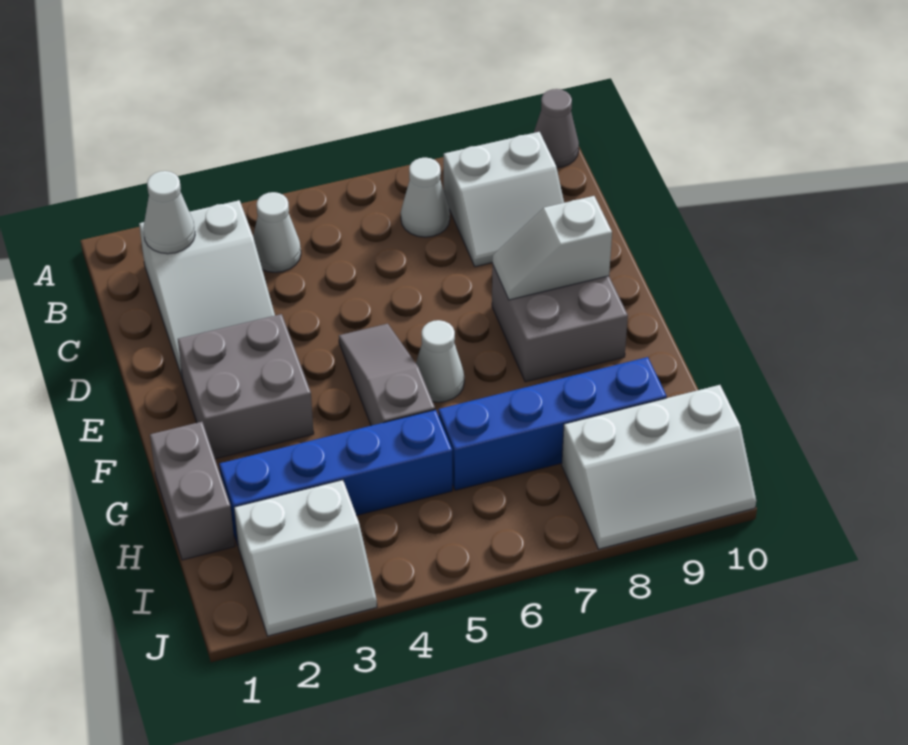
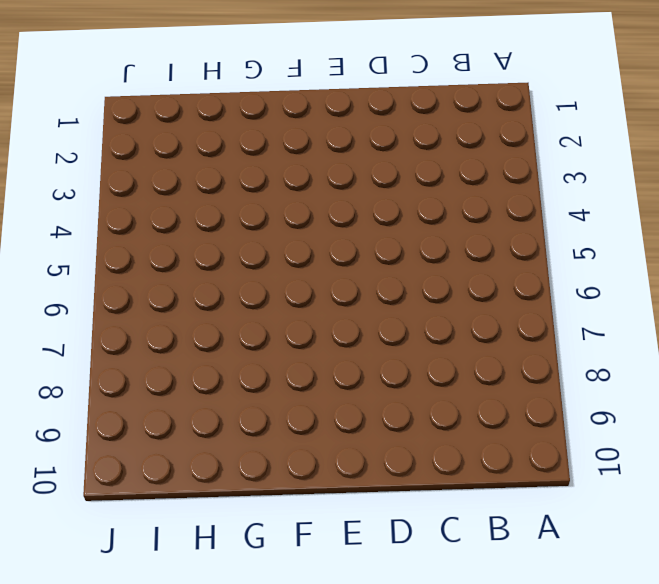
none -> grey 1x1 cone [534,89,579,167]
none -> white 2x3 slope [139,200,275,377]
none -> white 1x1 cone [253,192,301,272]

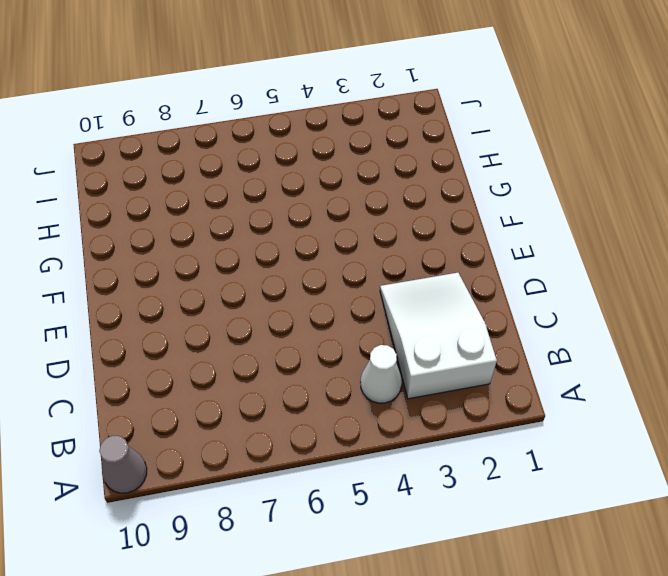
none -> white 1x1 cone [401,158,450,237]
none -> white 2x2 slope [444,132,564,267]
none -> grey 2x2 brick [178,314,314,459]

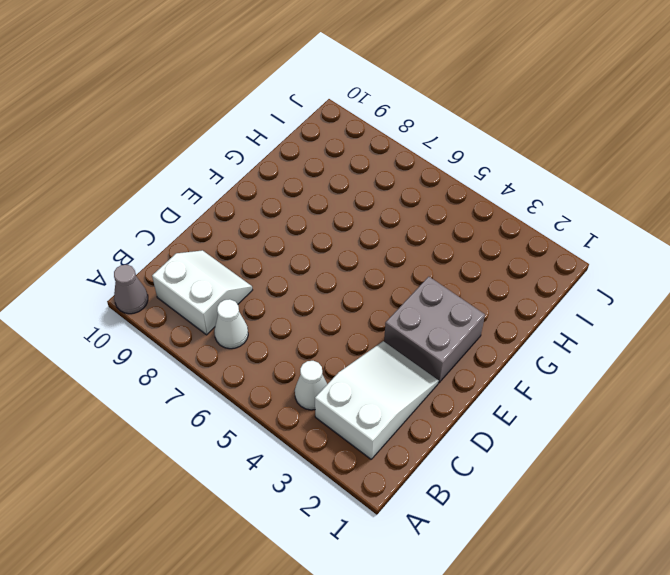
none -> grey 1x3 slope [339,324,435,426]
none -> grey 2x2 brick [492,266,628,382]
none -> white 1x1 cone [416,320,464,402]

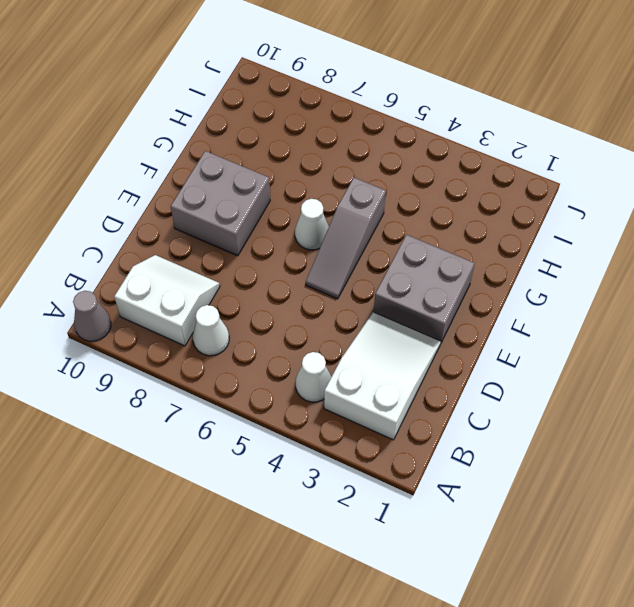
none -> grey 1x2 brick [150,422,235,560]
none -> blue 1x4 brick [219,410,452,546]
none -> blue 1x4 brick [438,357,667,490]

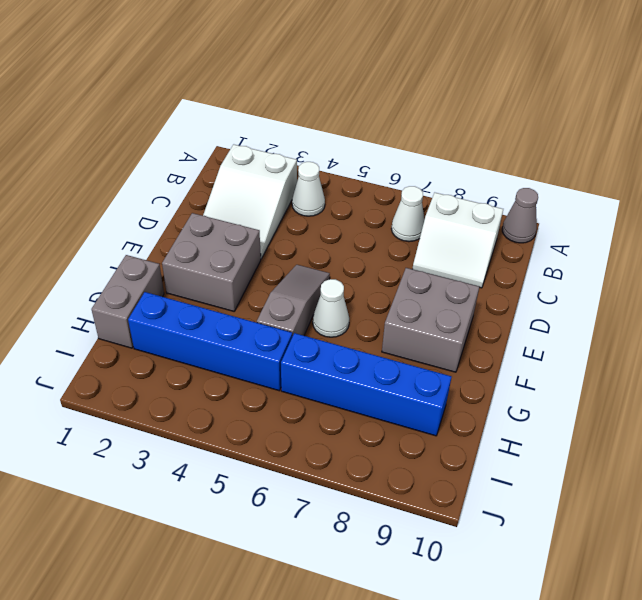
none -> white 2x2 slope [234,480,377,636]
none -> white 2x3 slope [562,385,756,549]
none -> white 1x1 cone [143,171,195,254]

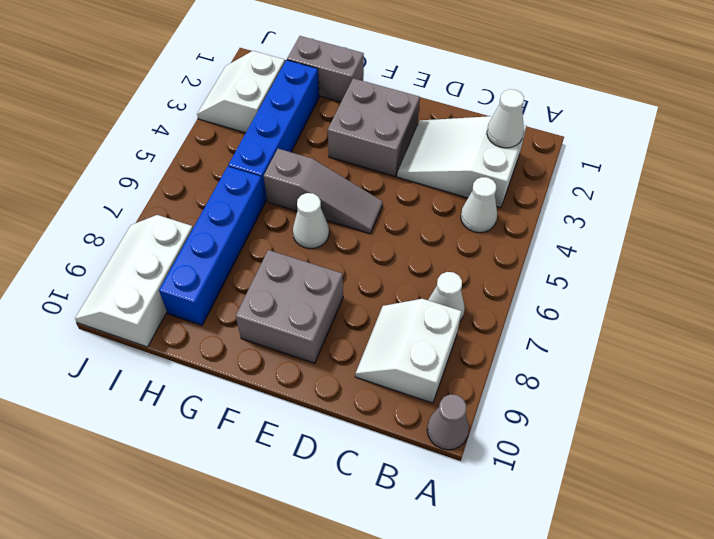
none -> white 1x2 slope [493,196,612,300]

